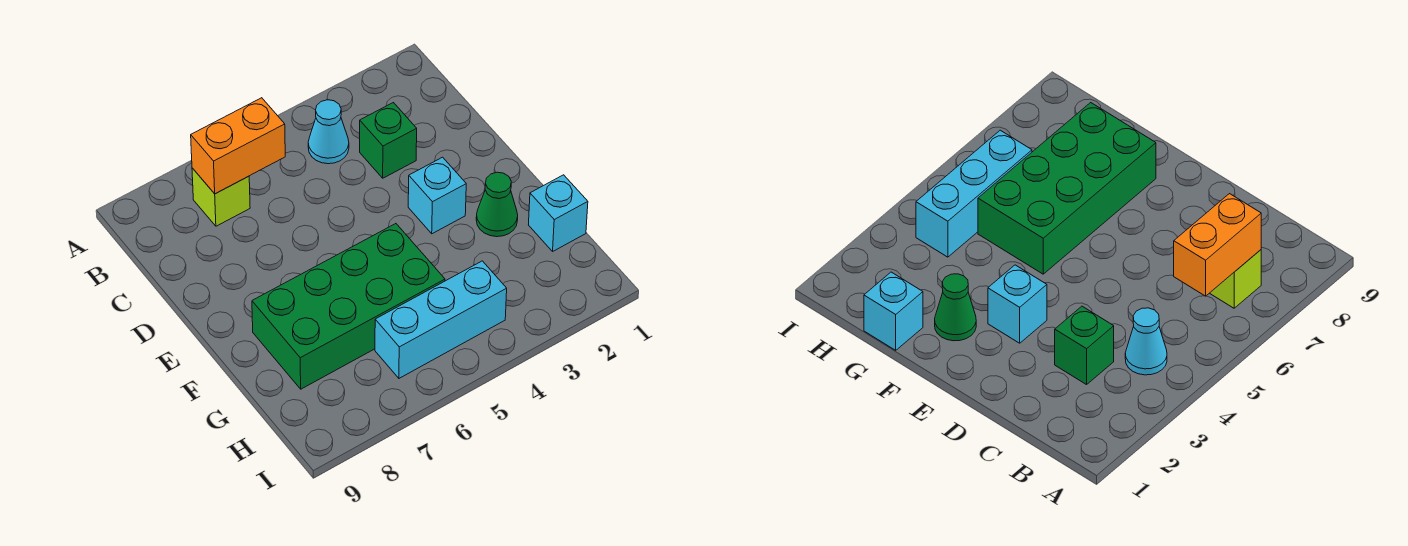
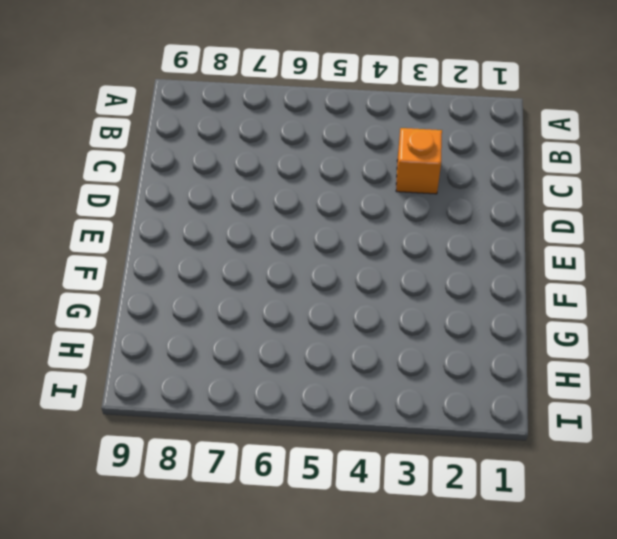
orange 1x1 brick [396,128,442,194] -> green 1x1 brick [360,103,417,178]
none -> cyan 1x1 cone [308,100,349,164]
none -> lime 1x1 brick [192,168,250,226]

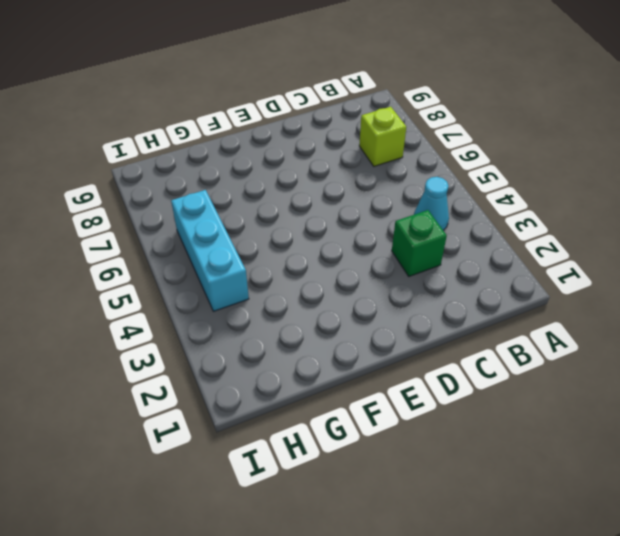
none -> cyan 1x1 brick [408,157,466,234]
none -> green 1x1 cone [476,172,518,237]

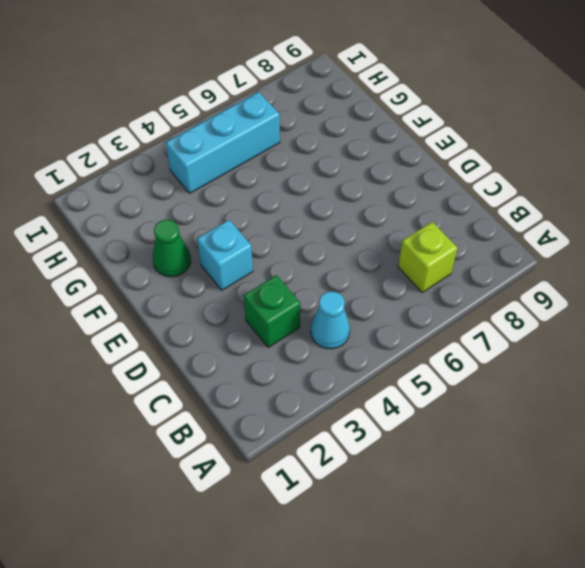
none -> green 2x4 brick [252,224,445,389]
none -> cyan 1x1 brick [529,175,588,251]

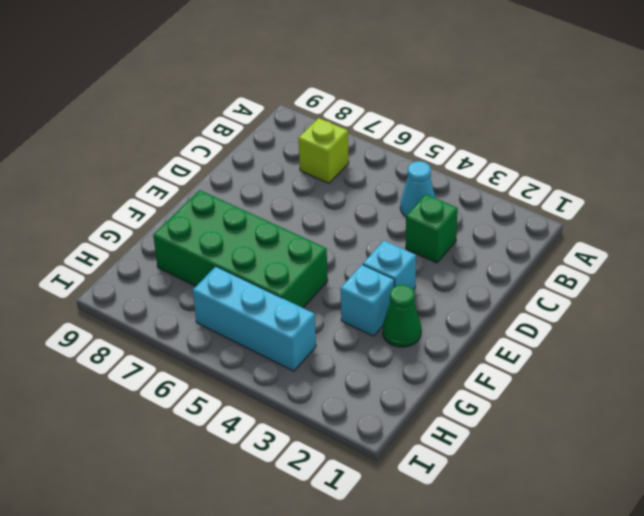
cyan 1x1 brick [341,265,394,336] -> cyan 1x1 brick moved to [529,175,588,251]
none -> orange 1x2 brick [191,98,285,194]

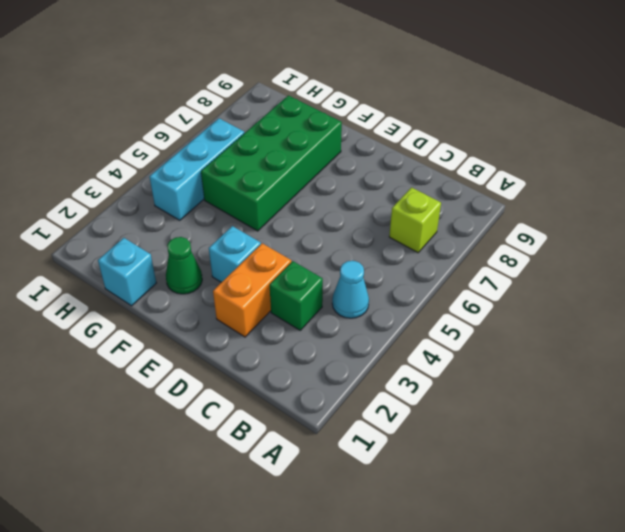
orange 1x2 brick [213,243,291,337] -> orange 1x2 brick moved to [191,98,285,194]

